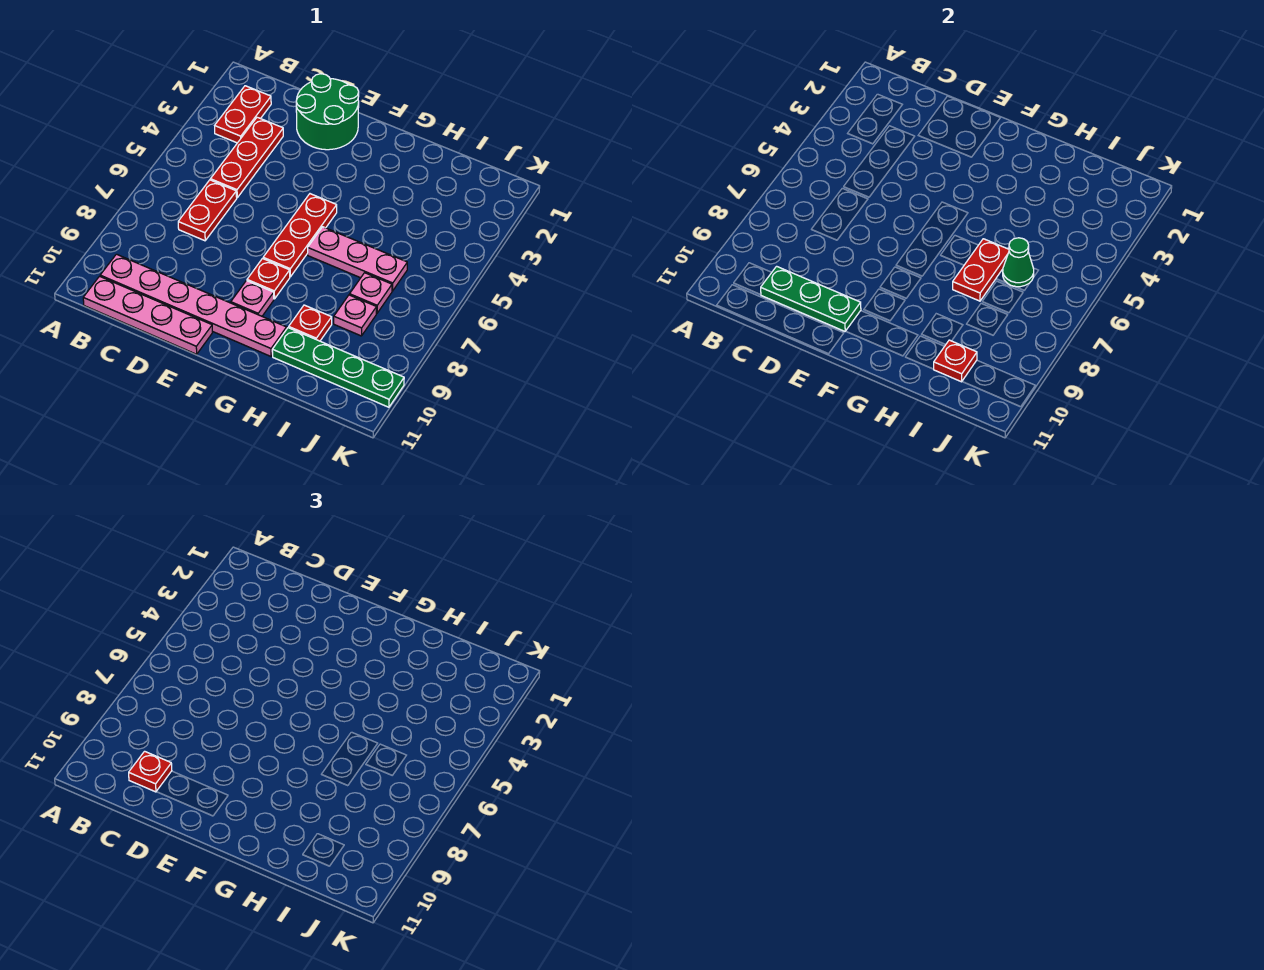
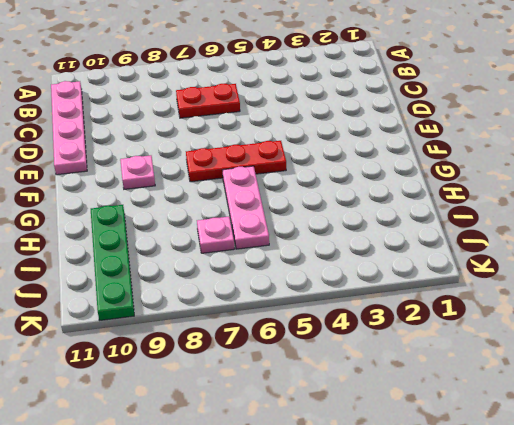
none -> red 1x2 plate [215,86,271,143]
none -> pink 1x6 plate [100,254,287,356]
none -> red 1x3 plate [211,117,283,198]

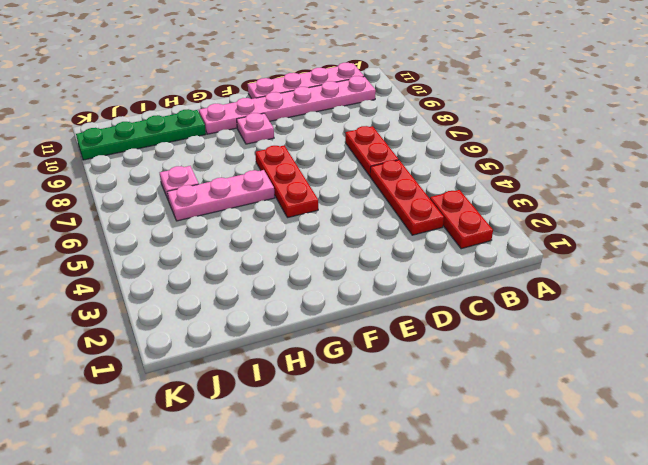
none -> green 2x2 round brick [296,74,359,150]
none -> red 1x1 plate [247,259,290,299]
none -> red 1x1 plate [289,305,332,341]

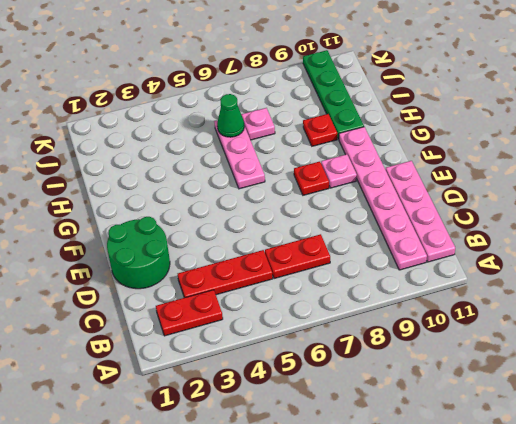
none -> red 1x3 plate [263,194,337,277]
none -> pink 1x1 plate [334,295,377,336]
none -> green 1x3 plate [761,266,861,331]

